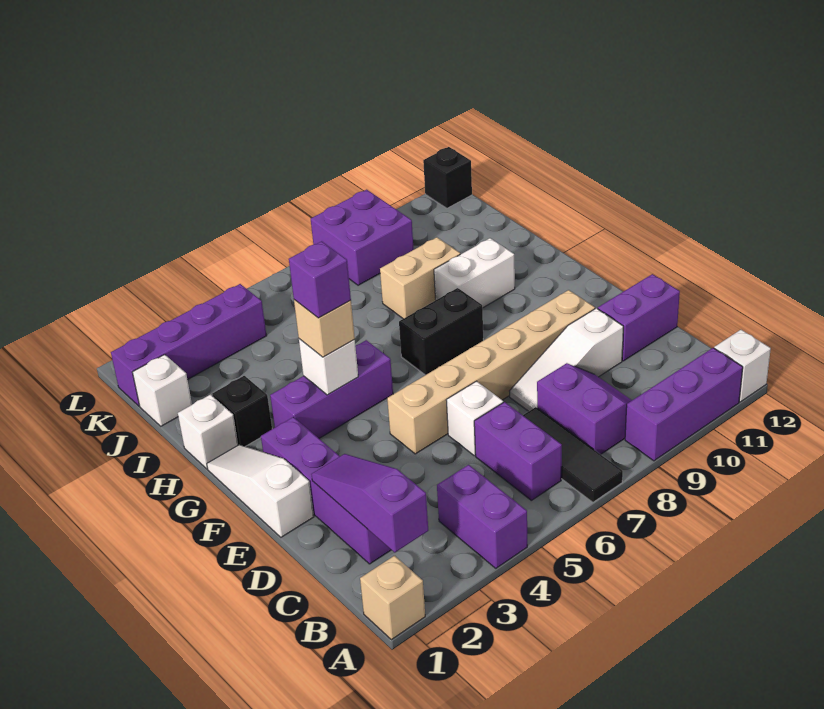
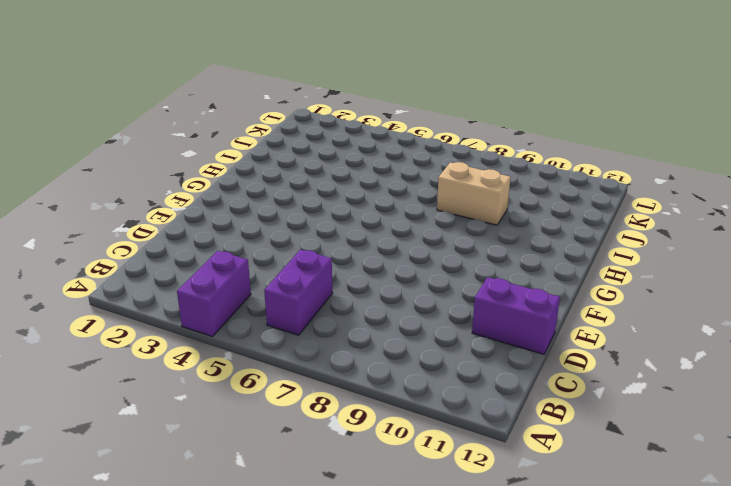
none -> tan 1x1 brick [360,556,425,640]
none -> black 1x3 tile [523,407,623,502]
none -> purple 1x3 brick [625,348,743,461]

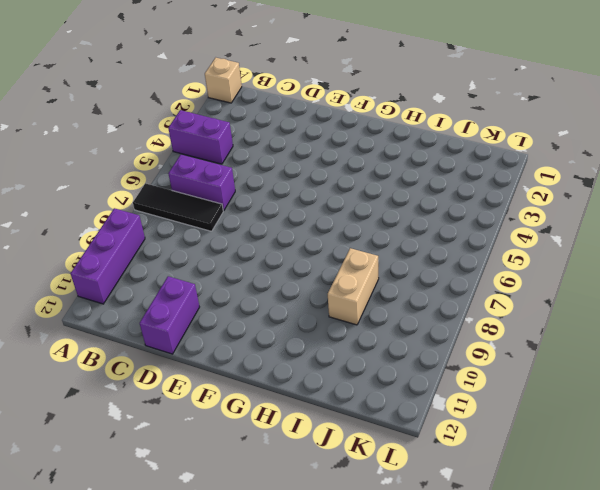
none -> white 1x1 brick [714,330,771,402]
none -> purple 2x2 slope [537,363,632,454]
none -> purple 1x4 brick [261,417,391,564]

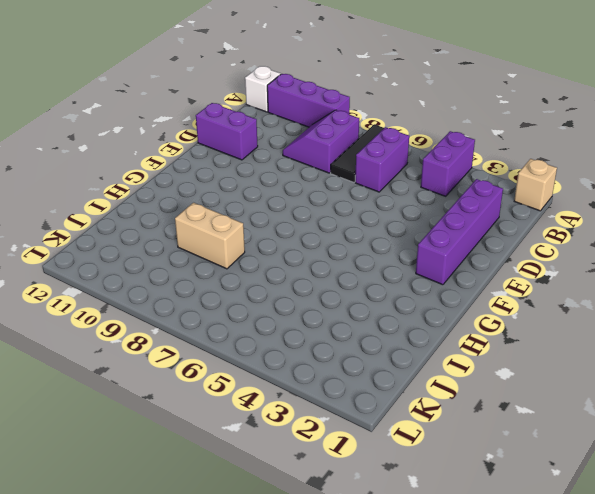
none -> white 1x1 brick [446,381,503,456]
none -> white 1x3 slope [510,308,623,411]
none -> white 1x3 slope [207,445,314,537]

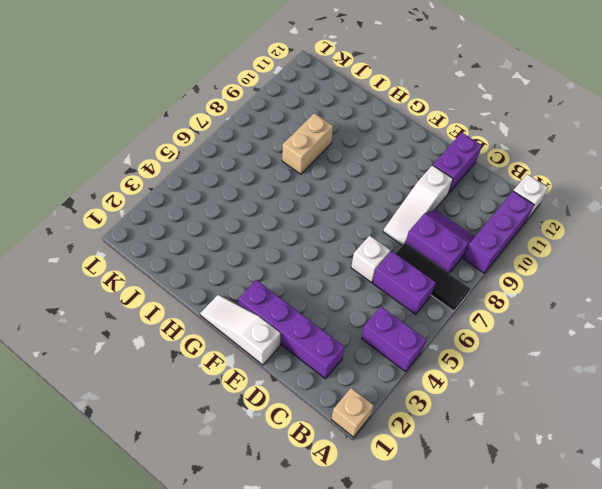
none -> tan 1x6 brick [387,290,595,454]
none -> purple 1x3 brick [270,340,393,438]
none -> black 1x2 brick [399,288,483,375]

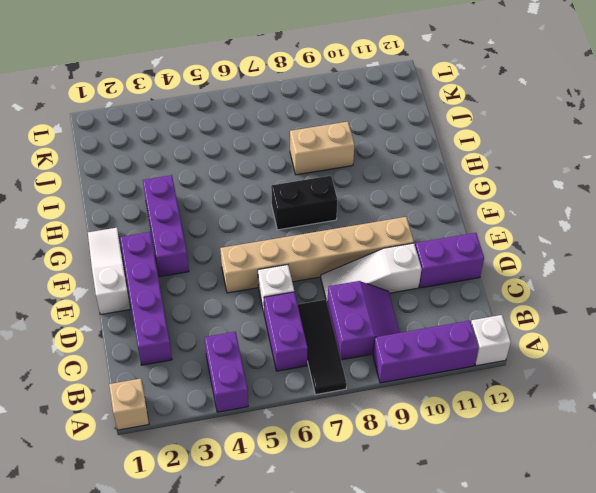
purple 1x3 brick [143,175,189,277] -> purple 1x3 brick turned to [270,340,393,438]
none -> white 1x1 brick [178,395,238,469]
none -> black 1x1 brick [212,376,272,446]
none -> white 1x2 brick [434,238,515,308]

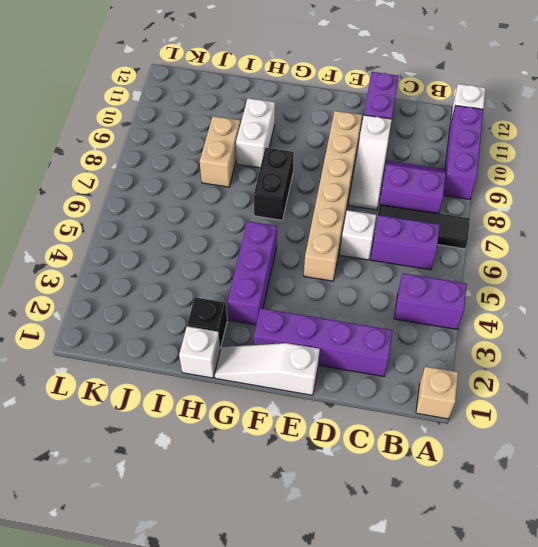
none -> white 1x1 brick [132,355,192,426]
none -> purple 1x4 brick [111,284,267,406]
none -> purple 2x2 brick [311,190,414,285]

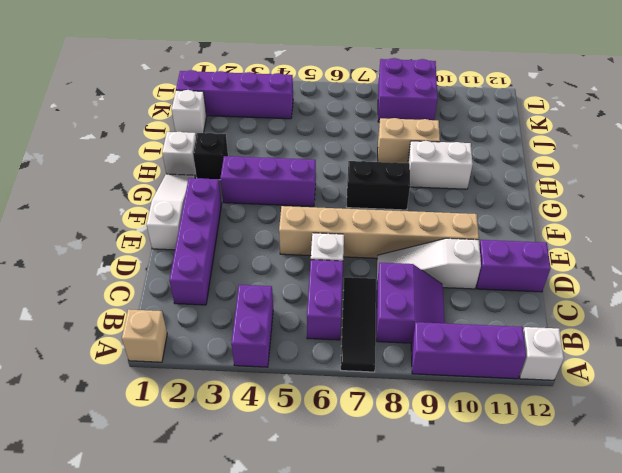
none -> black 1x1 brick [423,147,472,208]
none -> purple 1x3 slope [311,454,428,552]
none -> white 1x1 brick [299,339,358,395]

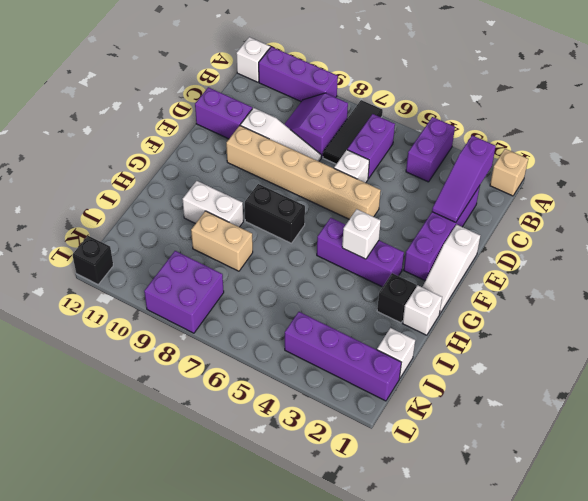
none -> tan 1x1 brick [294,300,355,357]
none -> purple 1x1 brick [289,241,351,318]

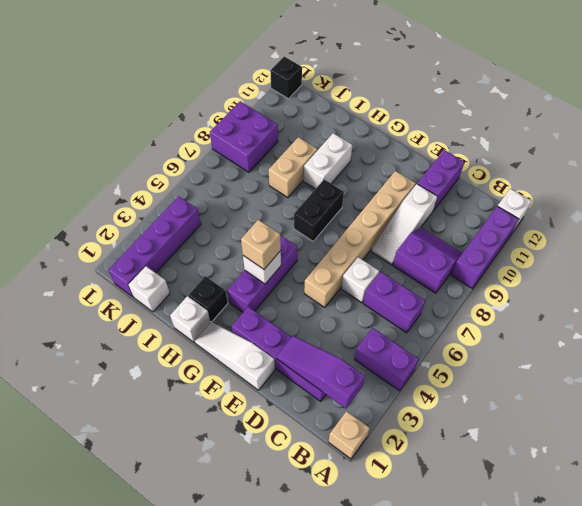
none -> black 1x3 tile [523,407,623,502]
none -> purple 1x1 brick [289,241,351,318]

